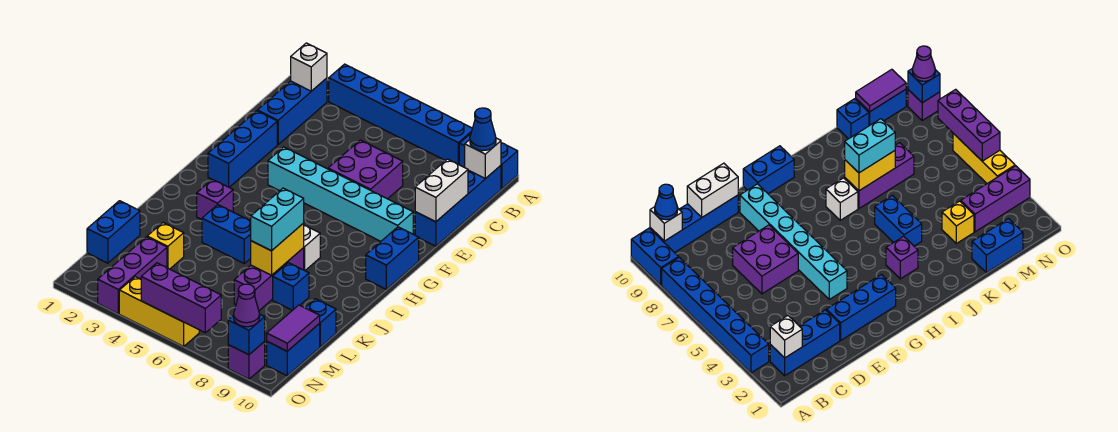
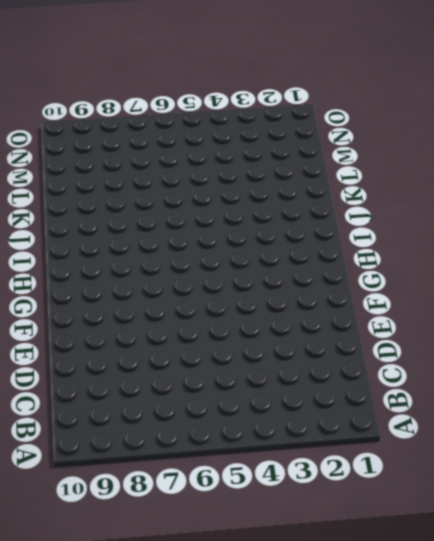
none -> blue 1x6 brick [329,64,472,165]
none -> blue 1x2 brick [459,134,518,189]
none -> blue 1x3 brick [257,78,327,144]
none -> blue 1x4 brick [415,166,501,246]

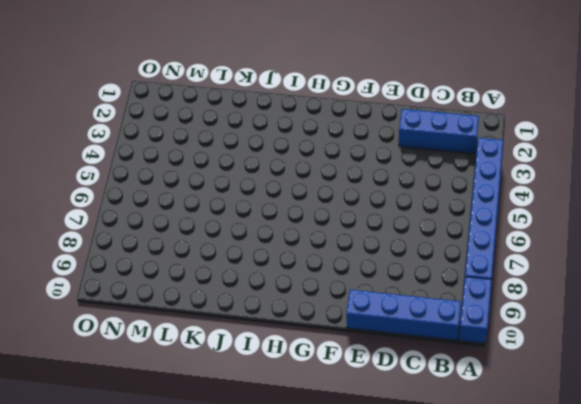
none -> purple 2x2 brick [328,140,403,199]
none -> blue 1x3 brick [208,111,277,187]
none -> cyan 1x6 brick [268,147,413,241]
none -> blue 1x2 brick [366,227,419,289]

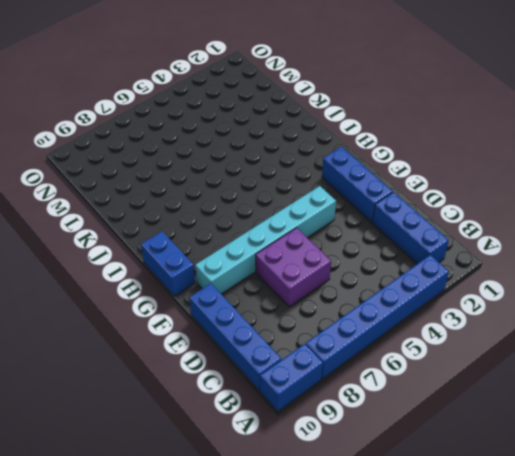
none -> purple 1x1 brick [197,179,233,220]
none -> white 1x1 brick [304,225,320,270]
none -> blue 1x2 brick [202,205,251,264]
none -> purple 1x3 brick [234,248,304,311]

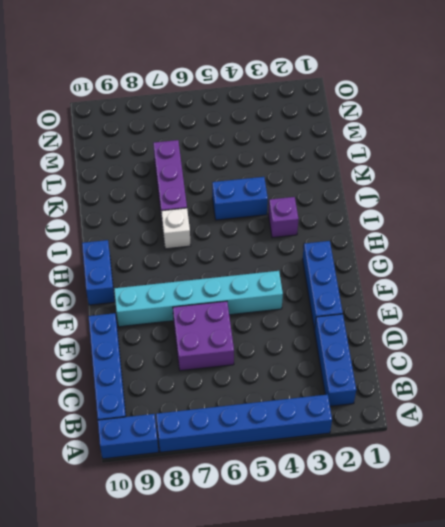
none -> blue 1x1 brick [273,263,309,310]
none -> blue 1x2 brick [87,201,140,263]
none -> yellow 1x1 brick [147,223,184,269]
none -> blue 1x1 brick [305,299,336,347]

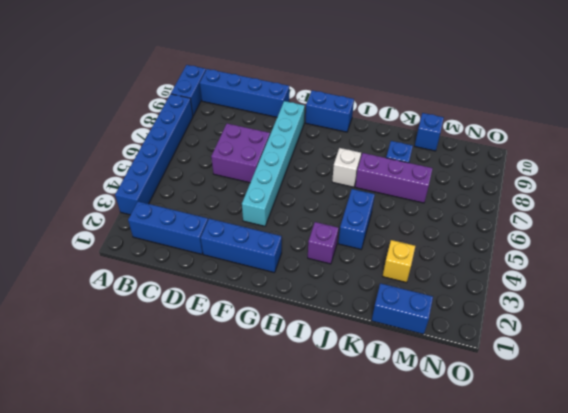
none -> purple 1x3 brick [98,237,167,314]
none -> blue 1x2 brick [267,324,320,376]
none -> yellow 1x3 brick [119,277,199,346]
none -> purple 1x1 brick [228,342,265,379]

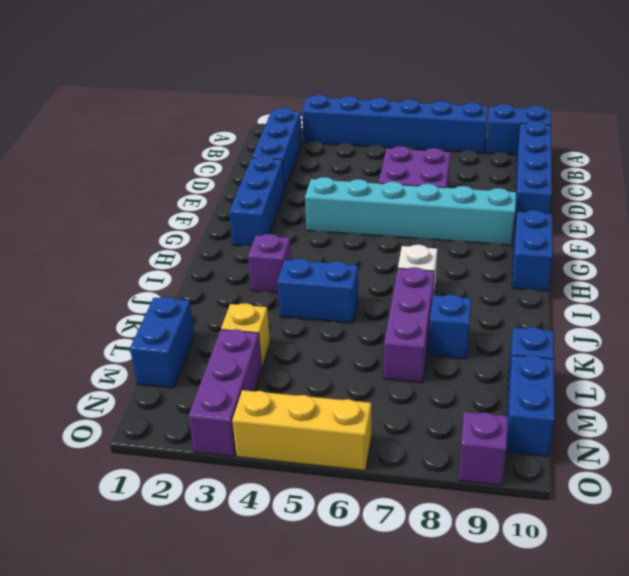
none -> white 1x1 brick [291,43,327,91]
none -> white 1x1 brick [465,138,501,179]
none -> white 1x2 brick [415,159,468,222]
none -> yellow 1x2 brick [251,223,304,275]

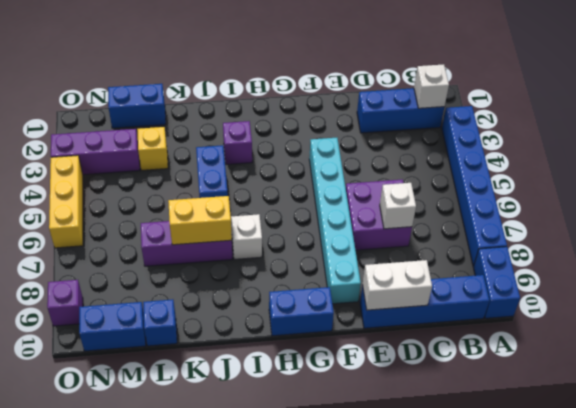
white 1x1 brick [380,183,416,229] -> white 1x1 brick moved to [465,138,501,179]
none -> blue 1x3 brick [208,111,277,187]
none -> blue 1x1 brick [273,263,309,310]
none -> purple 1x2 tile [267,305,320,351]
none -> purple 1x3 brick [141,263,221,333]

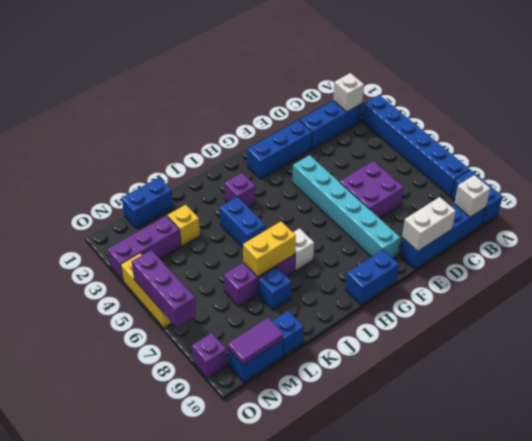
none -> blue 1x1 brick [228,315,265,355]
none -> blue 1x1 cone [470,108,496,151]
none -> cyan 1x2 brick [251,188,304,251]
none -> purple 1x1 cone [234,284,260,327]

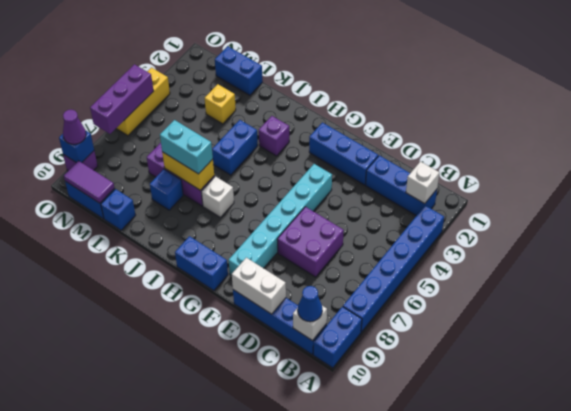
none -> purple 1x3 brick [98,237,167,314]

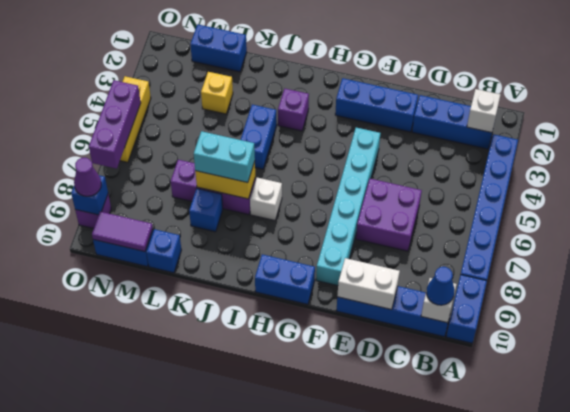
none -> purple 1x3 brick [98,237,167,314]

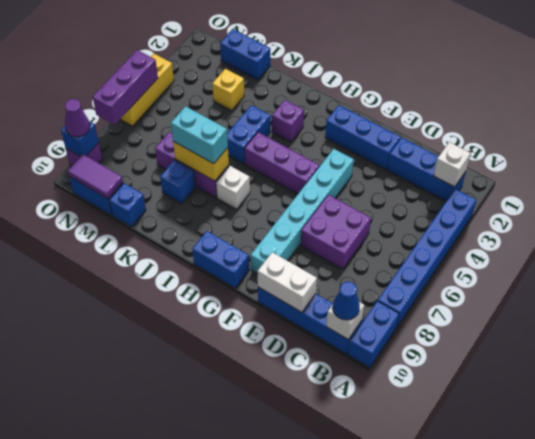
purple 1x3 brick [245,132,319,194] -> purple 1x3 brick moved to [98,237,167,314]

